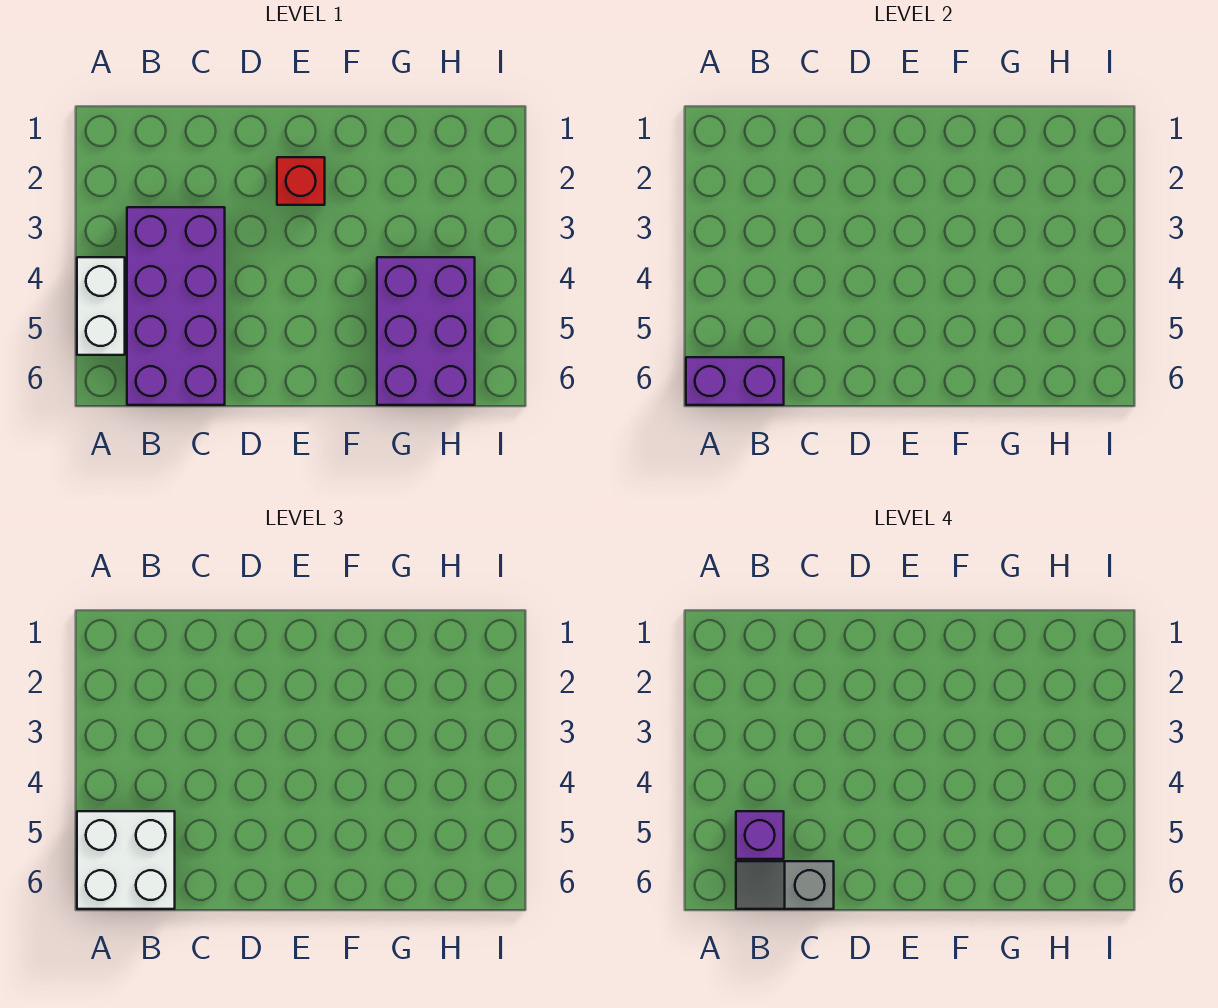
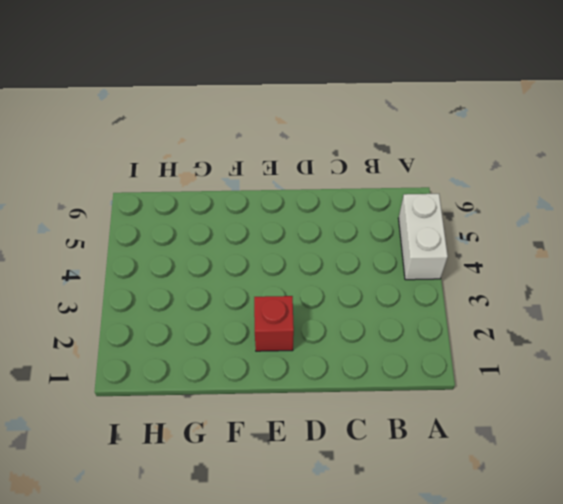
none -> purple 2x4 brick [127,207,225,405]
none -> purple 2x3 brick [377,257,475,405]

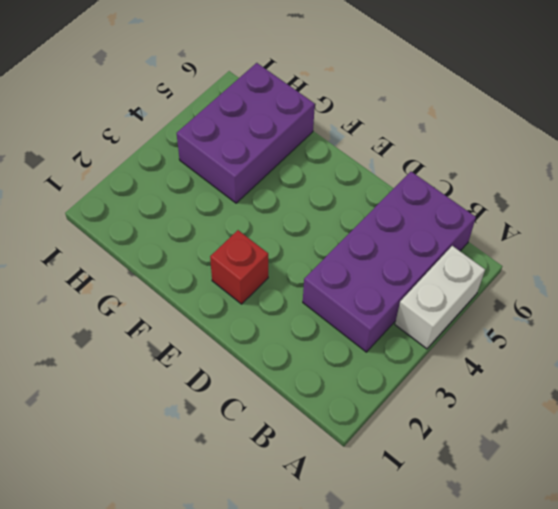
none -> purple 1x2 brick [686,357,784,405]
none -> white 2x2 brick [77,811,175,909]

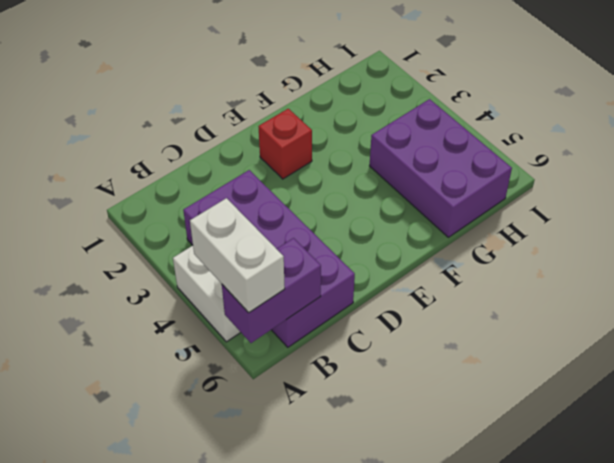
white 1x2 brick [190,198,285,313] -> white 2x2 brick [77,811,175,909]
none -> purple 1x1 brick [736,811,784,859]
none -> grey 1x2 slope [736,861,834,909]

